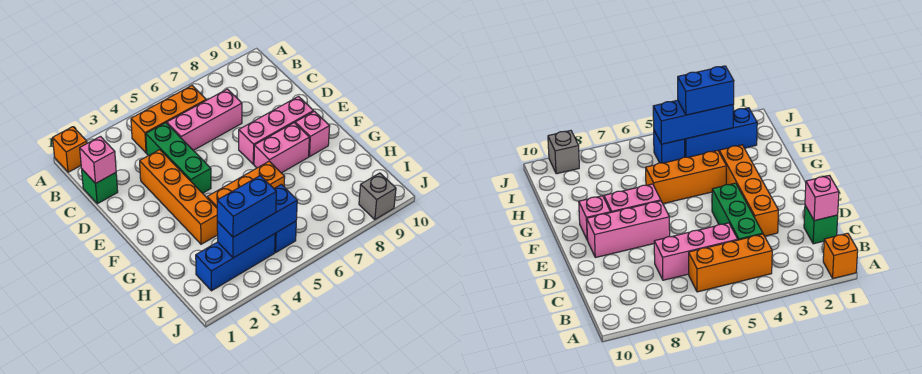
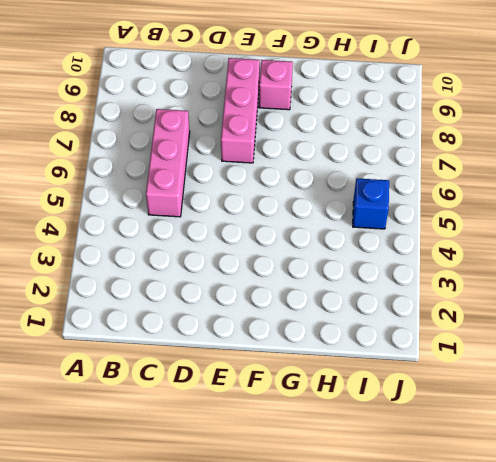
none -> orange 1x1 brick [53,127,87,172]
none -> orange 1x3 brick [131,86,206,153]
none -> green 1x1 brick [82,170,118,204]

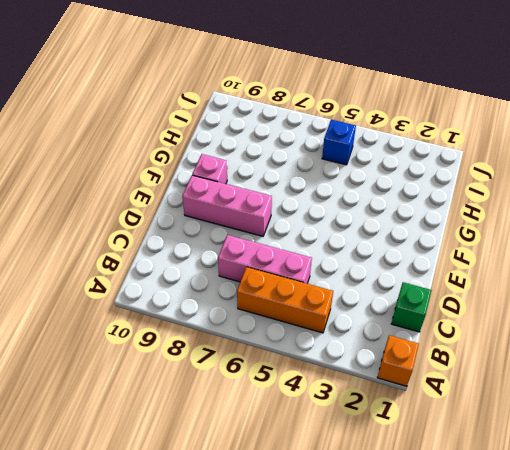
none -> green 1x3 brick [146,123,211,193]
none -> orange 1x4 brick [140,150,218,244]
none -> pink 1x2 brick [254,123,309,173]

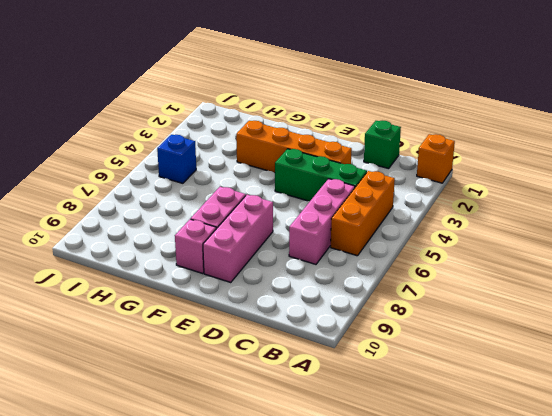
none -> orange 1x3 brick [207,161,285,208]
none -> blue 1x3 brick [196,234,275,291]
none -> grey 1x1 brick [359,173,396,220]

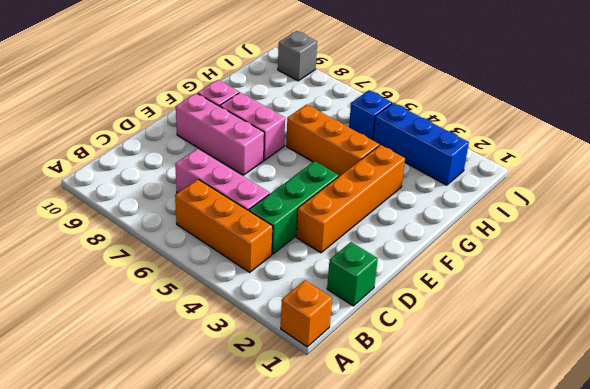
none -> pink 1x1 brick [80,137,116,183]
none -> blue 1x3 brick [217,184,297,258]
none -> blue 1x2 brick [217,176,276,237]

